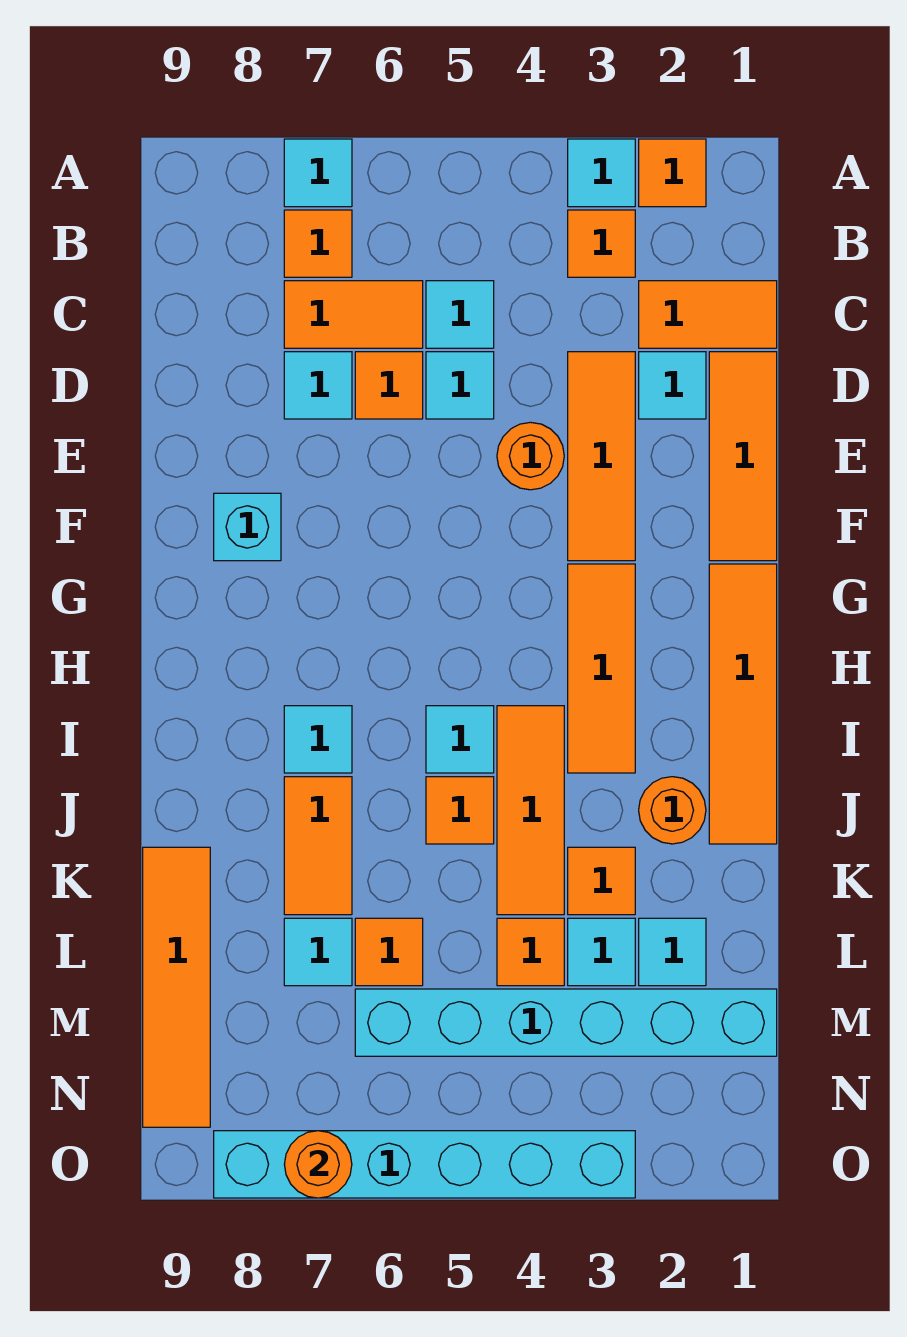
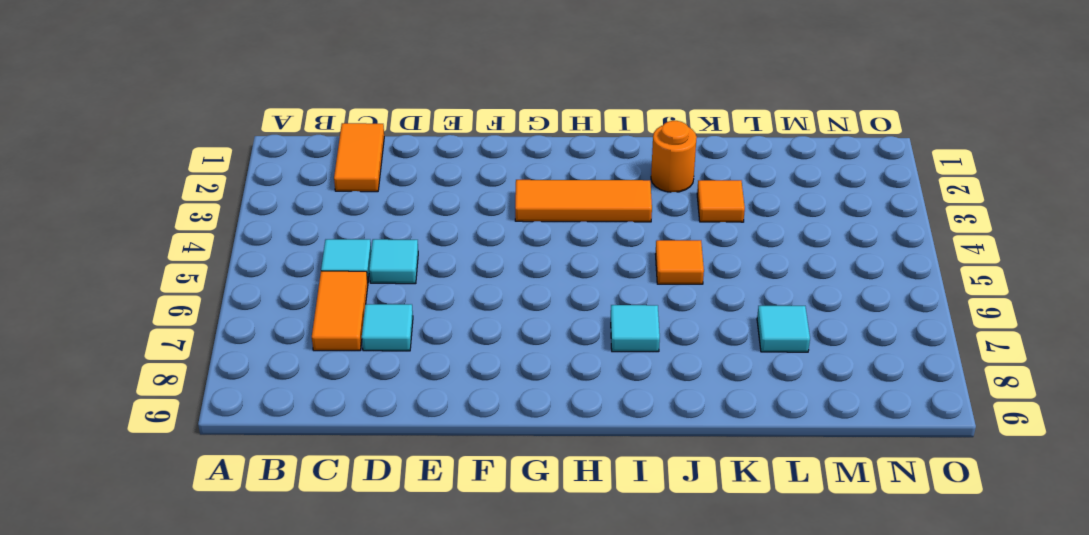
none -> orange 1x1 tile [639,139,706,207]
none -> cyan 1x1 tile [568,139,635,207]
none -> cyan 1x1 tile [284,139,352,207]
none -> orange 1x1 tile [568,210,635,277]

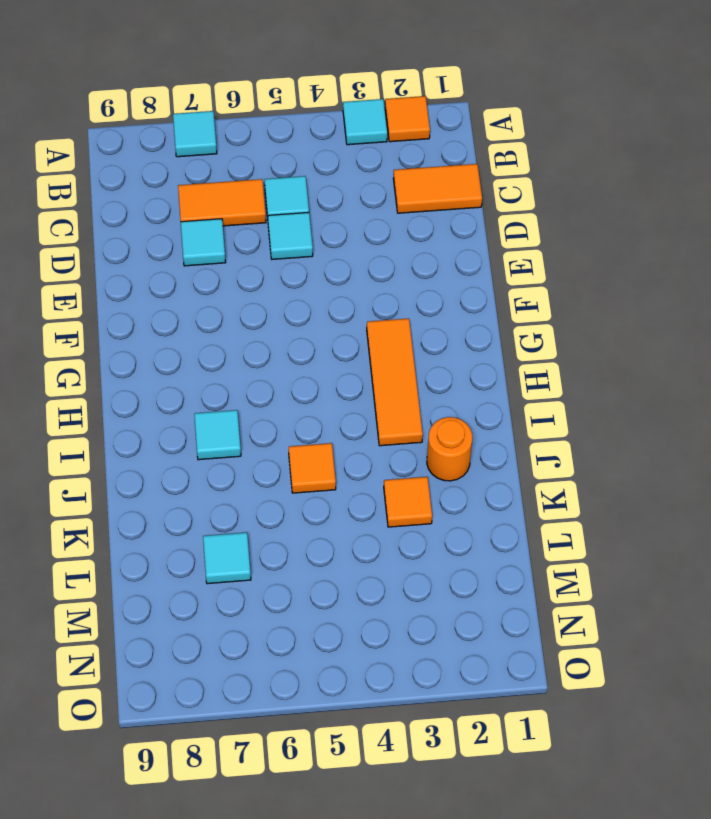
none -> orange 1x1 tile [568,210,635,277]
none -> orange 1x1 tile [284,210,352,277]
none -> orange 1x3 tile [709,352,777,561]
none -> cyan 1x1 tile [639,352,706,419]

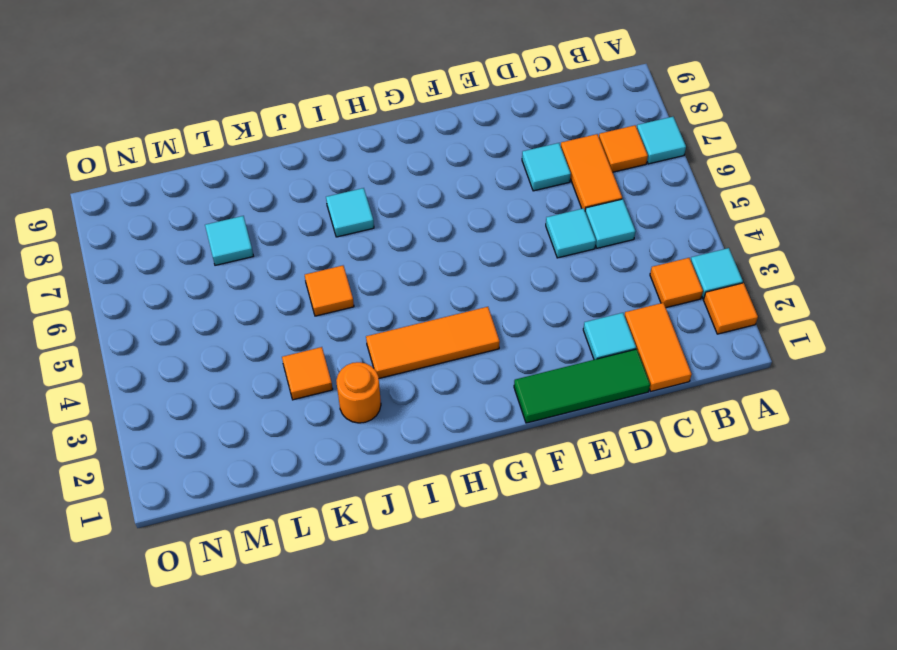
green 1x3 tile [514,349,650,423] -> orange 1x3 tile [709,352,777,561]
none -> orange 1x3 tile [568,352,635,561]
none -> orange 1x1 tile [355,352,423,419]
none -> orange 1x1 round brick [497,422,564,490]
none -> cyan 1x1 brick [214,493,281,561]

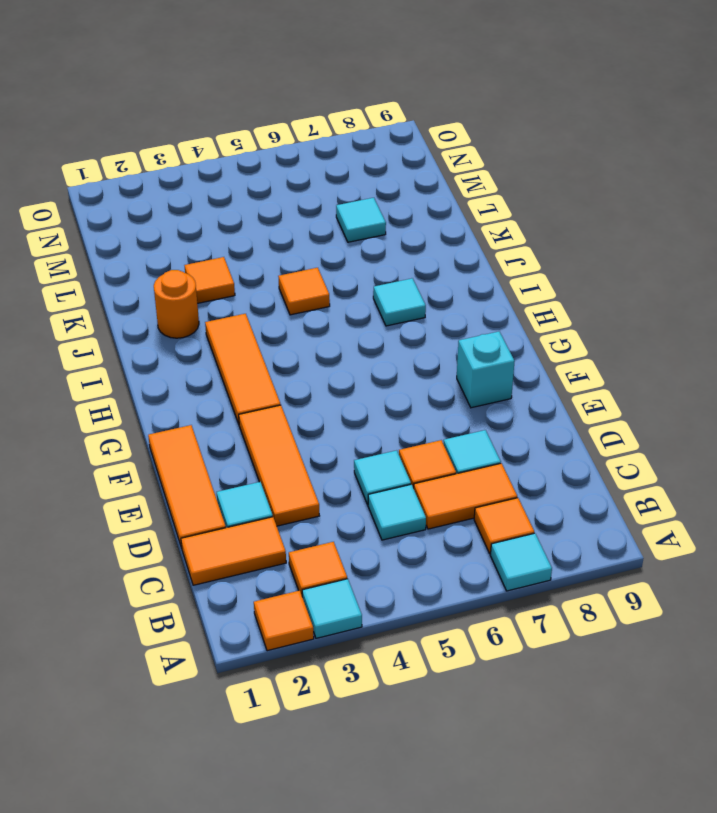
none -> orange 1x1 round brick [497,422,564,490]
none -> orange 1x4 tile [709,564,777,844]
none -> orange 1x3 tile [497,706,564,915]
none -> cyan 1x1 tile [426,706,494,773]

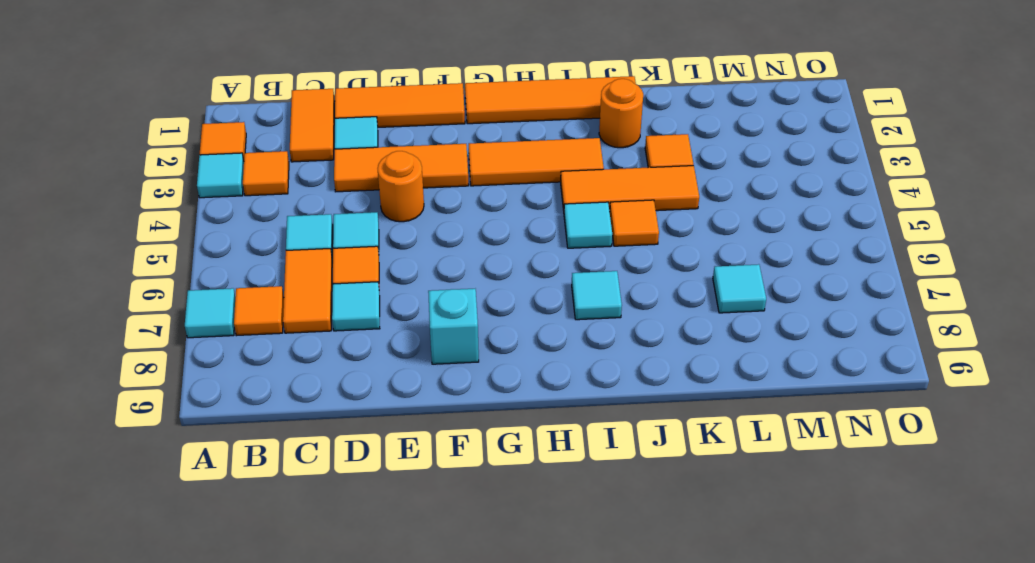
none -> orange 1x2 tile [284,777,352,915]
none -> orange 1x4 tile [143,847,210,1127]
none -> cyan 1x1 tile [639,918,706,986]
none -> cyan 1x1 tile [568,918,635,986]

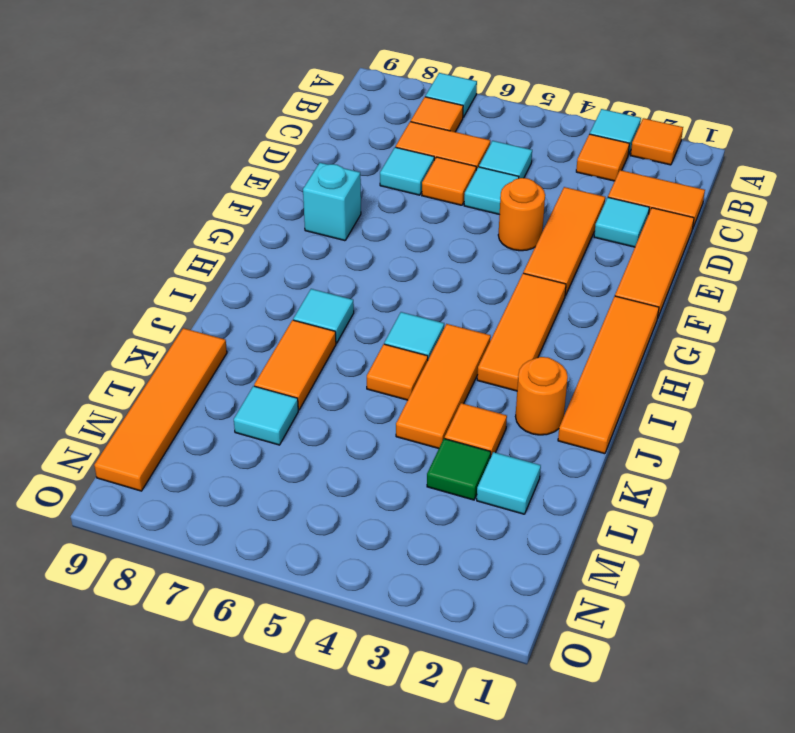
green 1x1 tile [427,439,491,500] -> cyan 1x1 tile [568,918,635,986]
none -> orange 1x1 tile [497,918,564,986]
none -> orange 1x1 tile [355,918,423,986]
none -> cyan 1x6 brick [355,989,777,1056]
none -> cyan 1x6 brick [214,1131,635,1198]

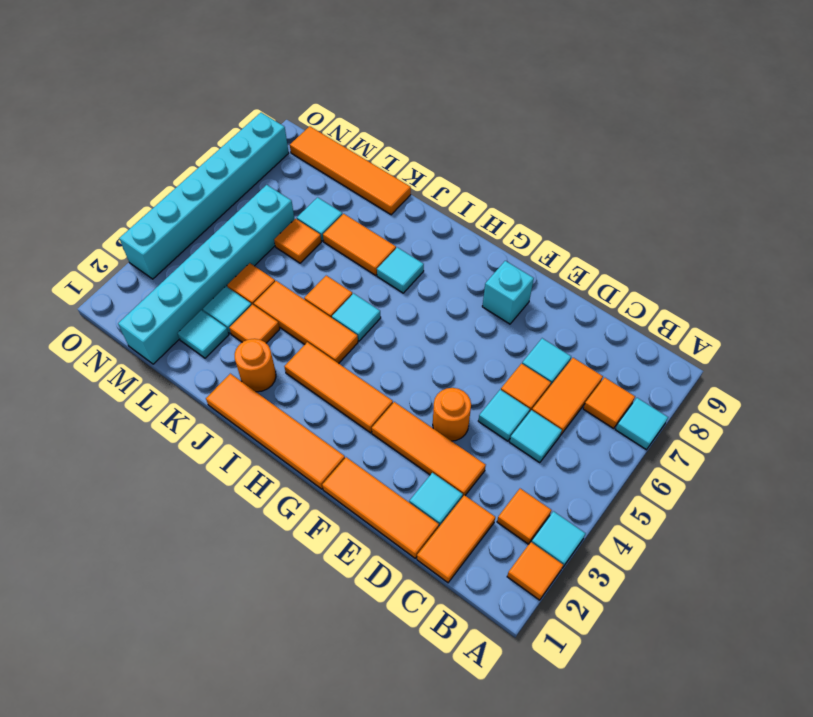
none -> orange 1x1 round brick [284,1131,352,1198]

